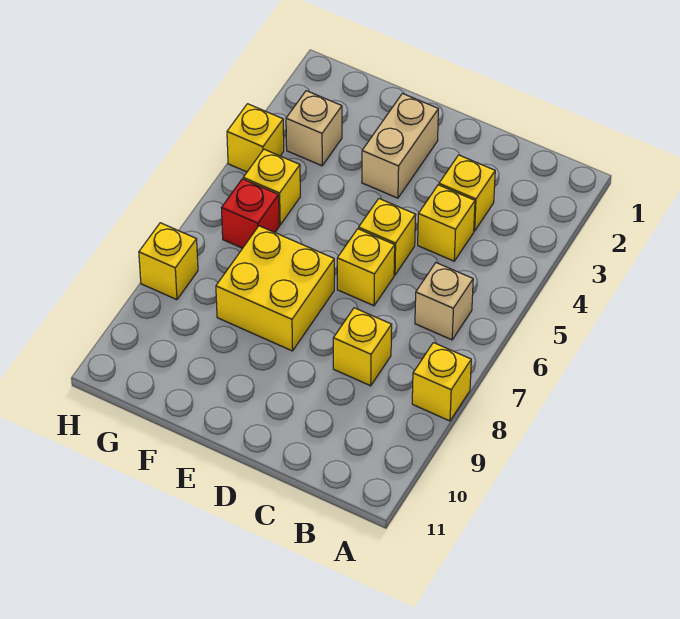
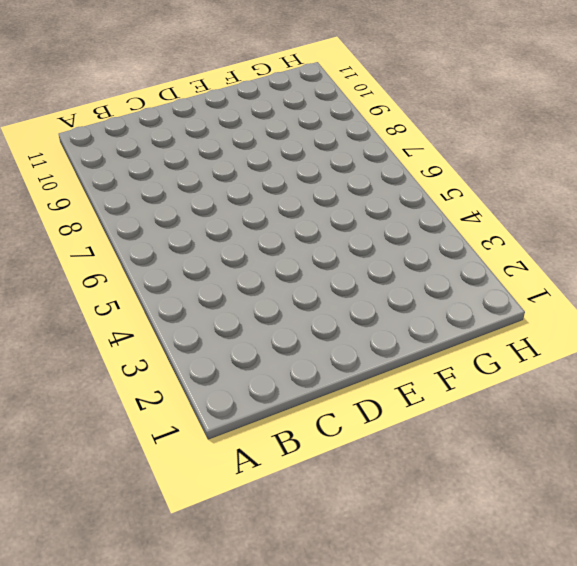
none -> yellow 1x1 brick [412,343,471,421]
none -> tan 1x1 brick [415,263,473,340]
none -> yellow 1x1 brick [439,155,495,231]

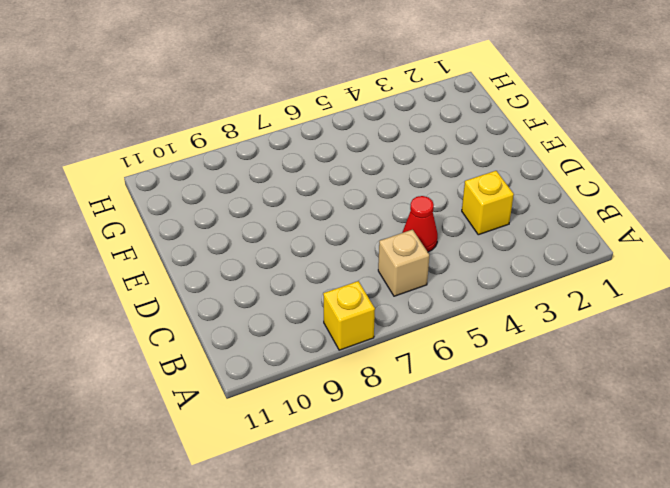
red 1x1 cone [402,196,438,252] -> none
none -> yellow 1x1 brick [418,185,475,261]
none -> yellow 1x1 brick [333,308,392,386]
none -> yellow 1x1 brick [359,199,416,275]

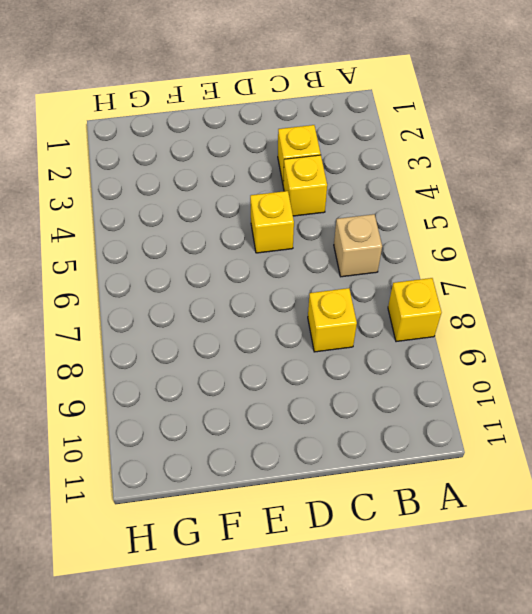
none -> yellow 1x1 brick [337,229,395,306]
none -> tan 1x2 brick [362,94,438,198]
none -> yellow 2x2 brick [216,226,334,351]

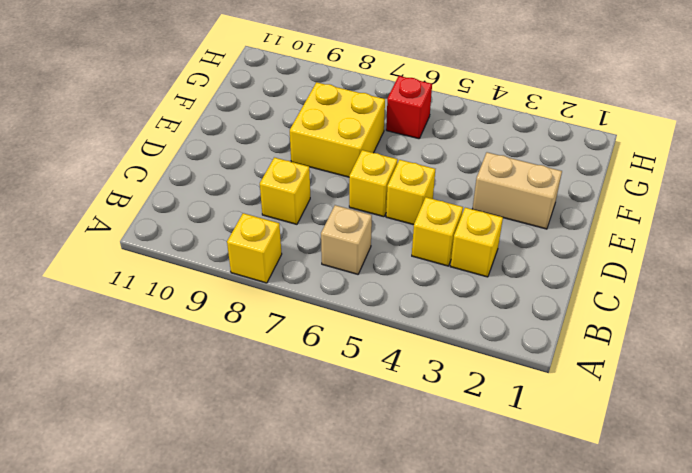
none -> tan 1x1 brick [286,91,342,166]
none -> yellow 1x1 brick [243,149,300,225]
none -> yellow 1x1 brick [227,104,284,172]

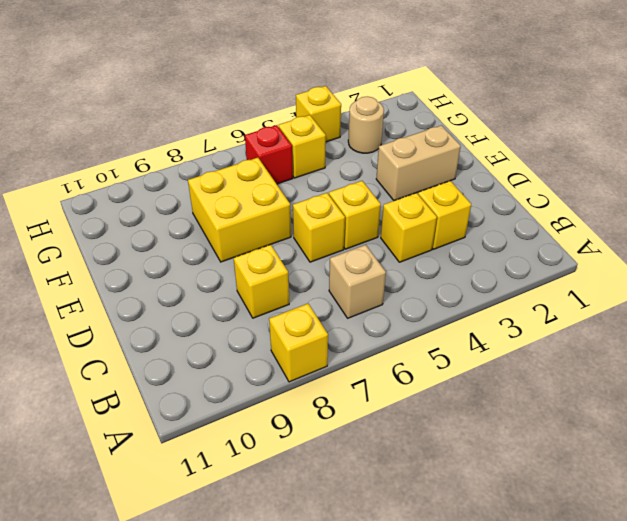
tan 1x1 round brick [348,96,384,153] -> tan 1x1 brick [286,91,342,166]
none -> yellow 1x1 brick [139,223,198,300]

